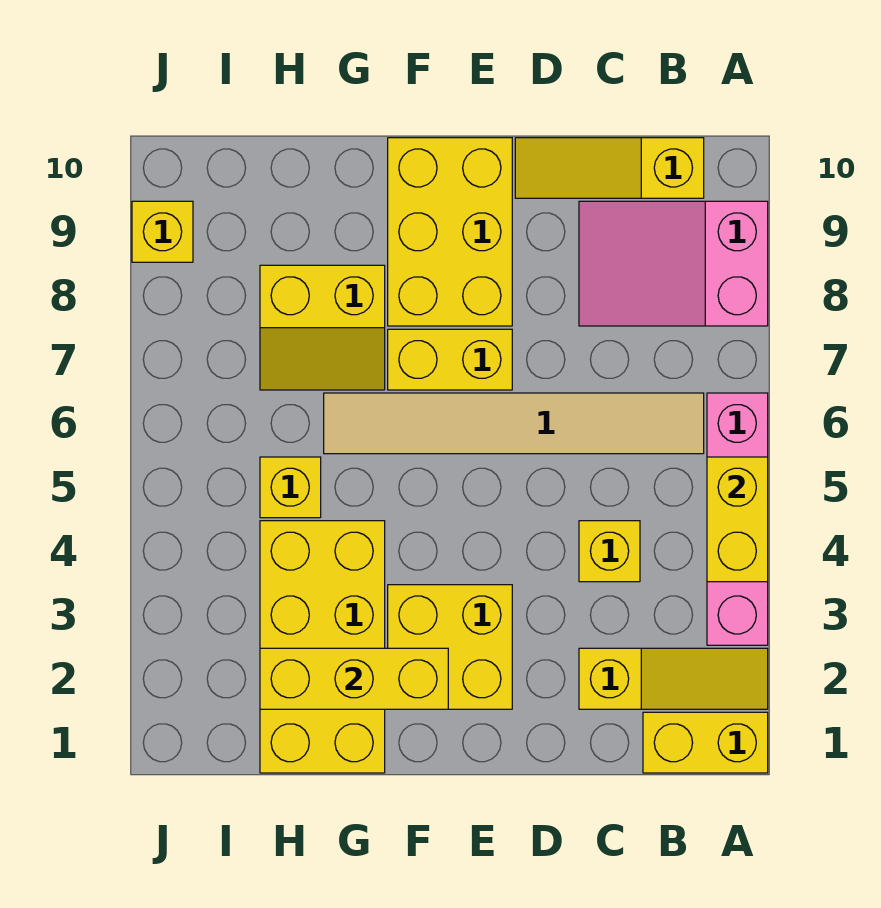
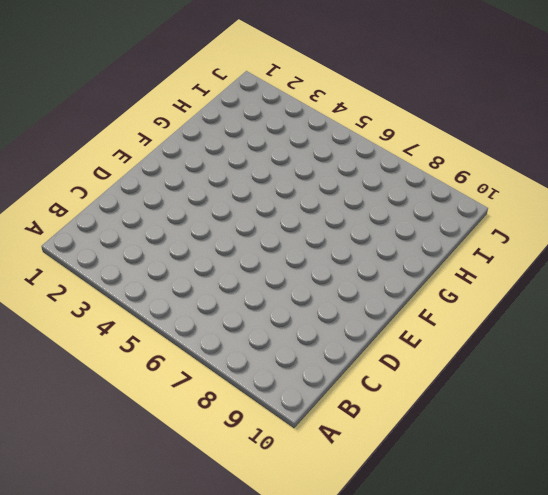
none -> yellow 1x2 brick [643,712,768,773]
none -> yellow 1x3 slope [579,648,768,709]
none -> pink 1x4 brick [707,393,768,645]

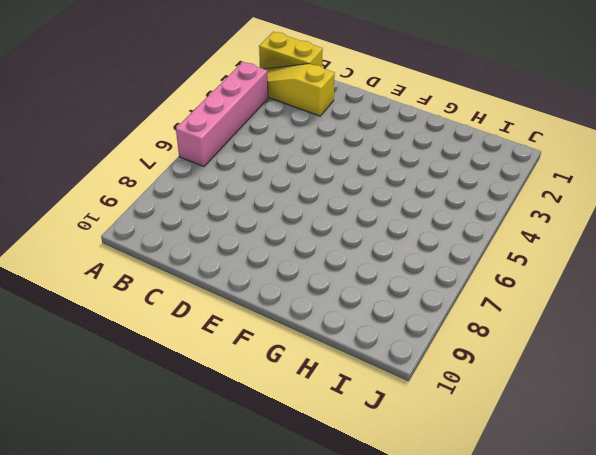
none -> pink 2x3 slope [579,201,768,326]
none -> tan 1x6 tile [324,393,704,454]
none -> yellow 1x3 slope [515,138,704,198]

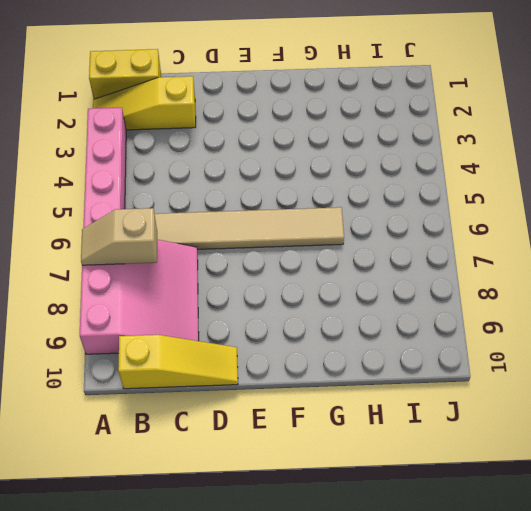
pink 3x3 slope [80,240,199,354] -> pink 2x3 slope [579,201,768,326]
tan 1x2 slope [81,208,157,265] -> none
none -> yellow 1x1 brick [579,521,640,582]
none -> yellow 2x2 brick [388,585,512,709]
none -> yellow 1x2 brick [388,329,512,390]

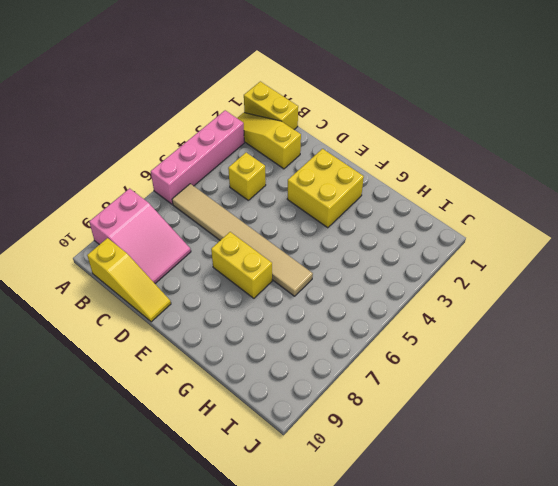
none -> yellow 2x3 brick [388,138,512,326]
none -> yellow 2x4 brick [260,521,385,773]
none -> yellow 2x2 slope [260,265,385,390]

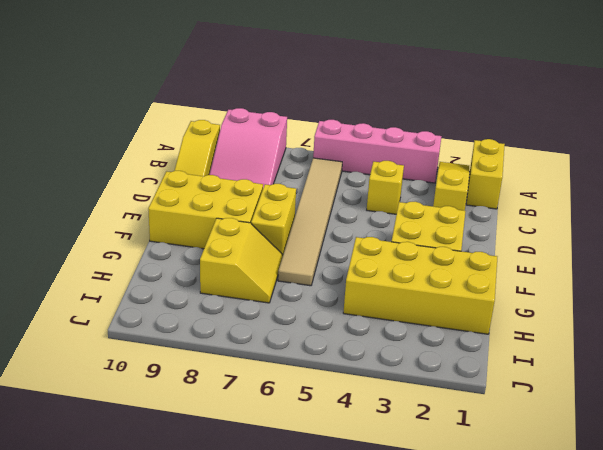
none -> yellow 1x1 brick [260,457,321,518]
none -> yellow 1x1 brick [132,201,193,262]
none -> yellow 1x2 brick [707,457,768,582]

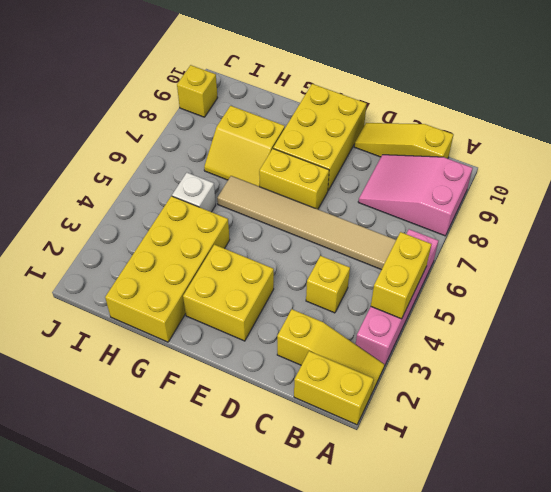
white 1x1 brick [172,173,216,212] -> yellow 1x1 brick [260,457,321,518]
none -> yellow 1x3 brick [260,648,448,709]

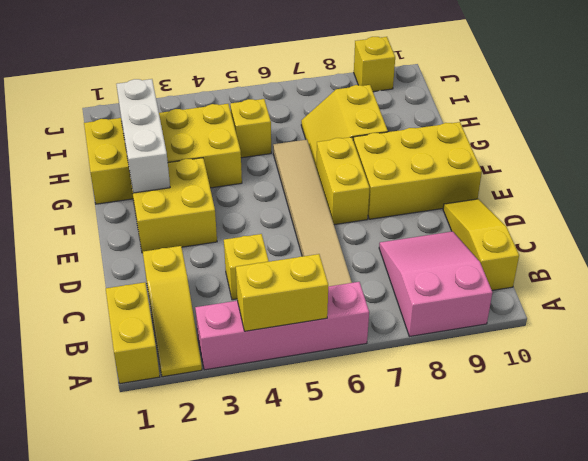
white 1x3 brick [116,79,170,193] -> yellow 1x3 brick [260,648,448,709]

